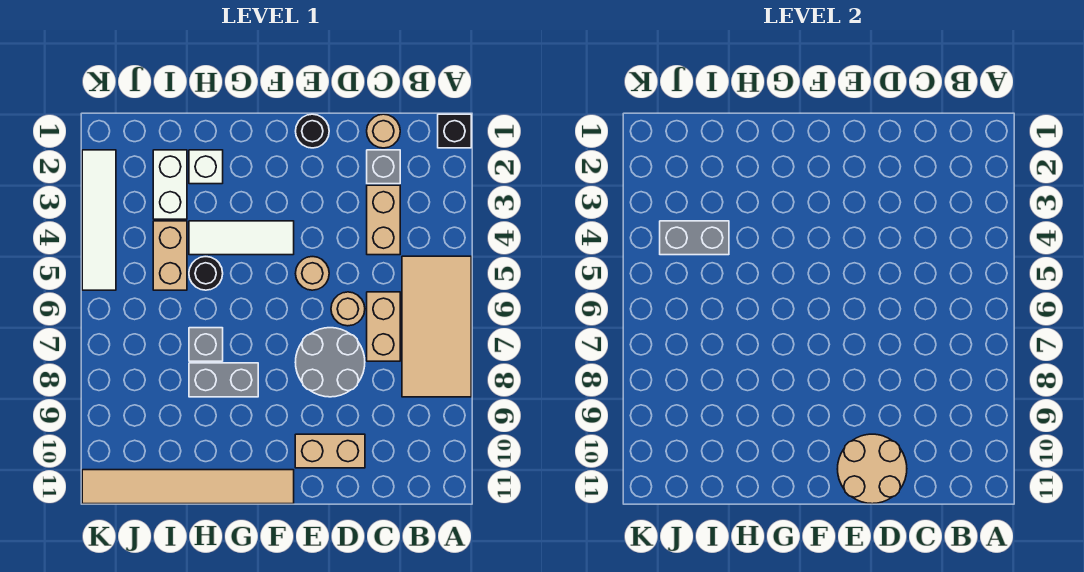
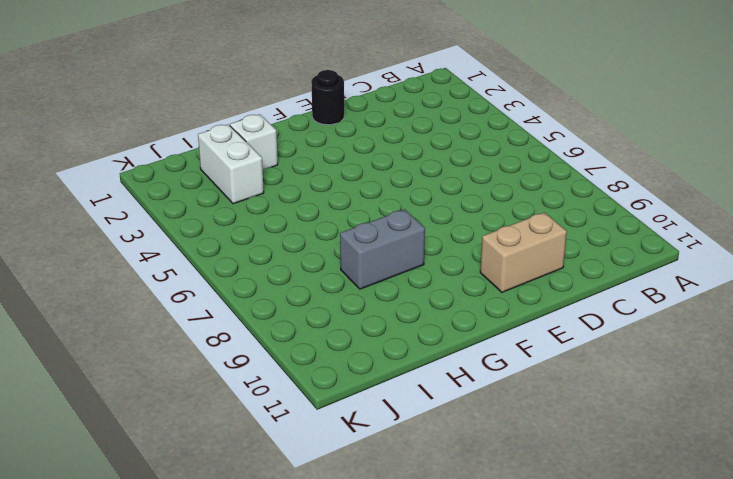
none -> black 1x1 brick [438,114,471,148]
none -> tan 2x4 tile [402,256,471,397]
none -> tan 1x1 round brick [367,114,400,148]

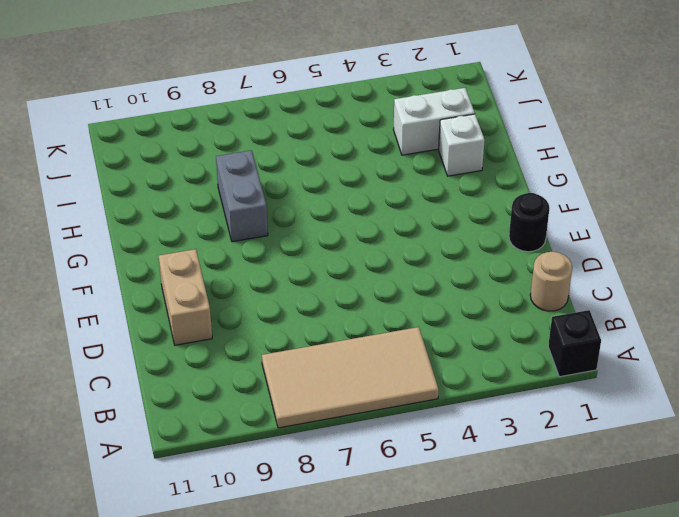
none -> grey 1x1 brick [367,150,400,184]
none -> tan 1x2 brick [367,185,400,255]
none -> tan 1x2 brick [367,292,400,361]

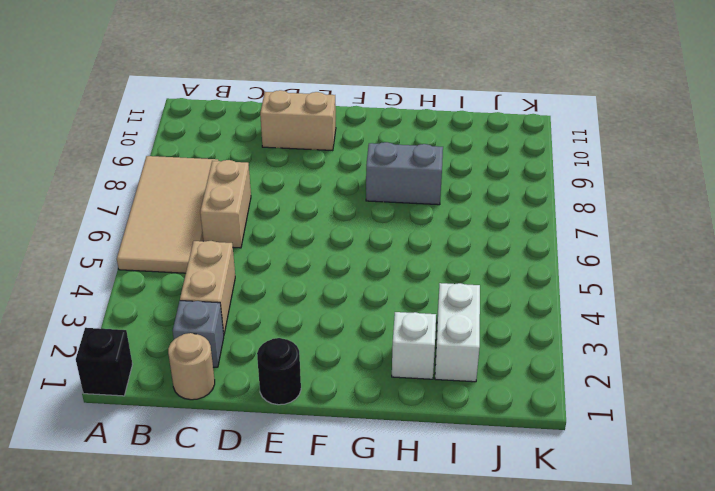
none -> tan 1x1 round brick [331,292,365,326]
none -> grey 2x2 round brick [295,328,365,397]
none -> tan 1x1 round brick [296,257,329,290]

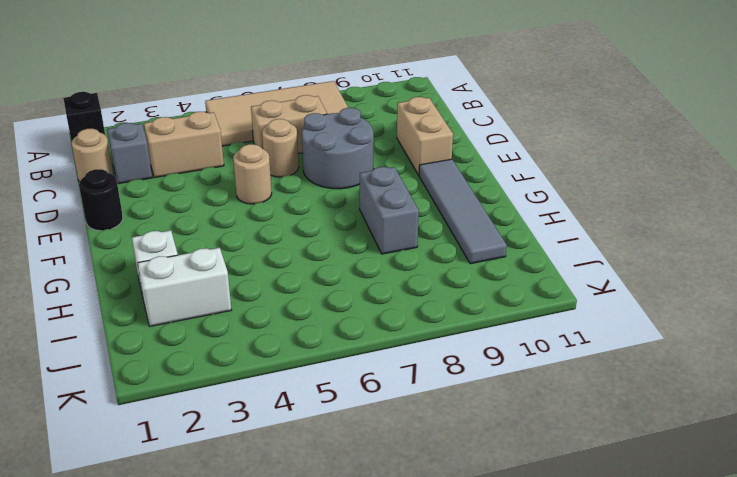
grey 1x4 tile [419,159,507,264] -> none
none -> white 1x3 tile [189,221,294,255]
none -> tan 1x6 tile [82,470,294,504]
none -> black 1x1 round brick [189,257,223,290]

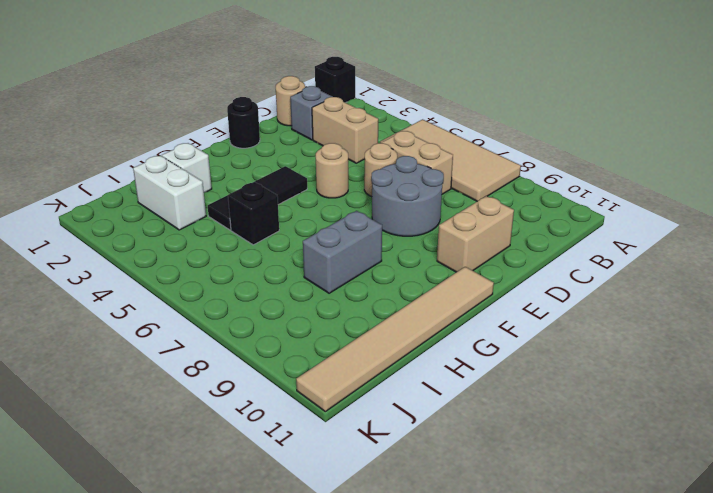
black 1x3 tile [208,166,307,230] -> white 1x3 tile [189,221,294,255]
black 1x1 brick [228,182,279,245] -> black 1x1 round brick [189,257,223,290]
none -> grey 1x1 brick [189,328,223,361]
none -> tan 1x2 brick [153,221,187,290]
none -> white 1x4 tile [82,150,116,290]

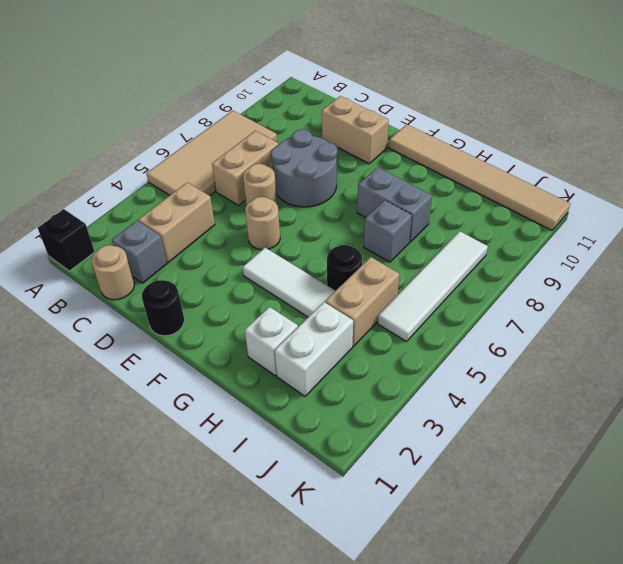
white 1x4 tile [378,231,488,342] -> white 1x4 tile moved to [82,150,116,290]
none -> tan 2x2 round brick [838,434,907,504]
none -> grey 1x2 brick [660,221,729,255]

